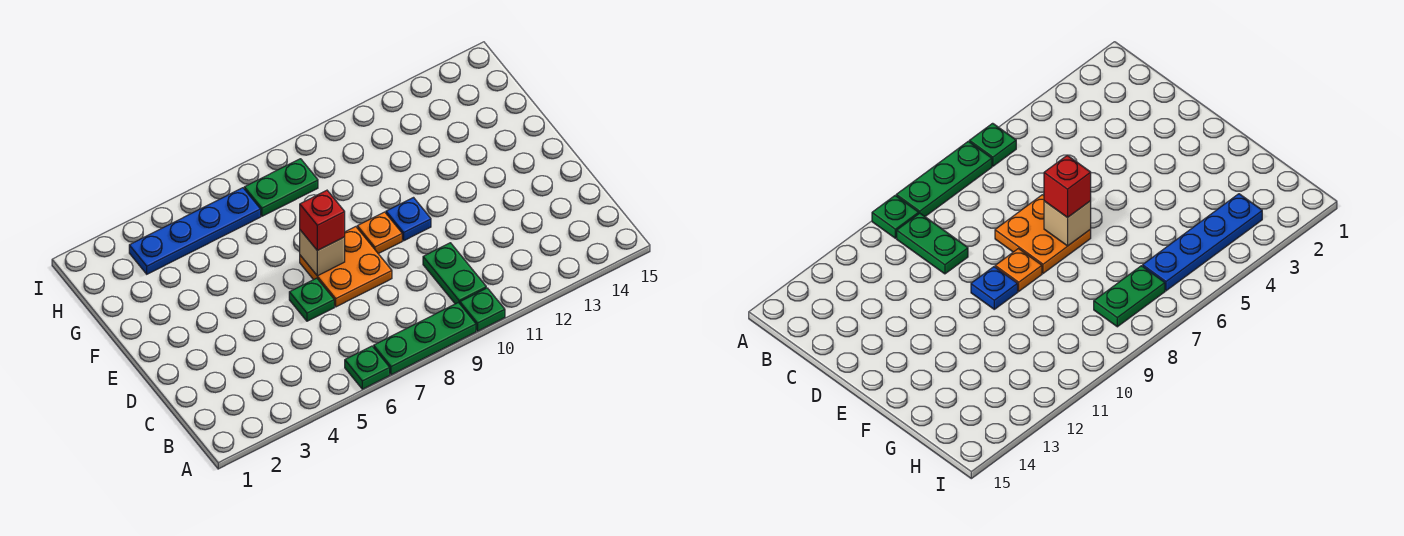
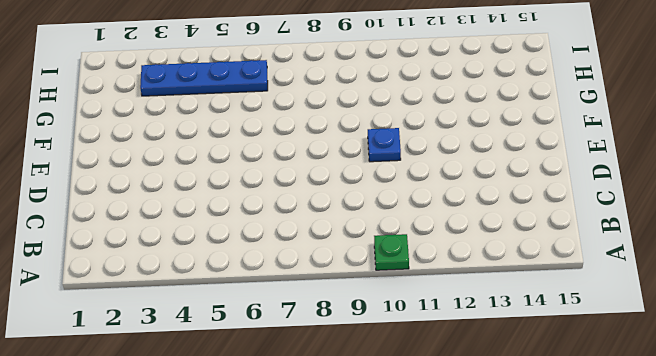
none -> green 1x1 plate [345,346,390,389]
none -> green 1x3 plate [374,303,476,375]
none -> green 1x2 plate [423,243,486,304]

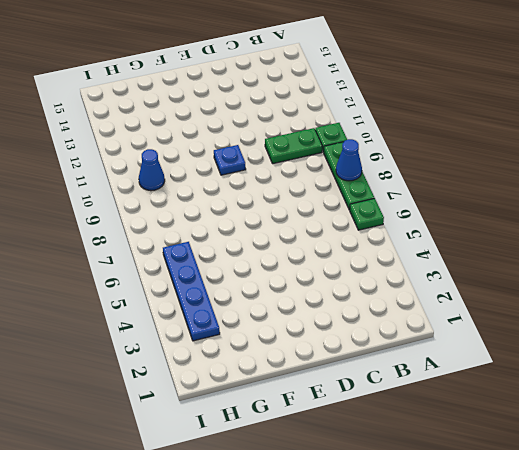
blue 1x1 cone [336,139,362,181] -> none
blue 1x1 cone [139,149,165,191] -> none
none -> green 1x1 plate [289,278,334,321]
none -> orange 2x2 plate [300,227,392,307]
none -> orange 1x1 plate [357,212,402,254]

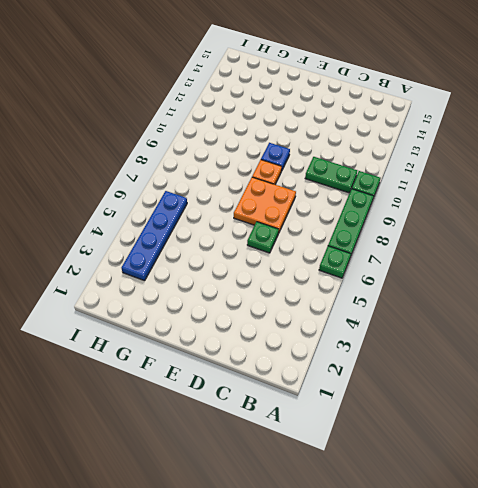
none -> green 1x2 plate [244,159,318,216]
none -> tan 1x1 brick [300,230,345,276]
none -> red 1x1 brick [300,190,345,251]

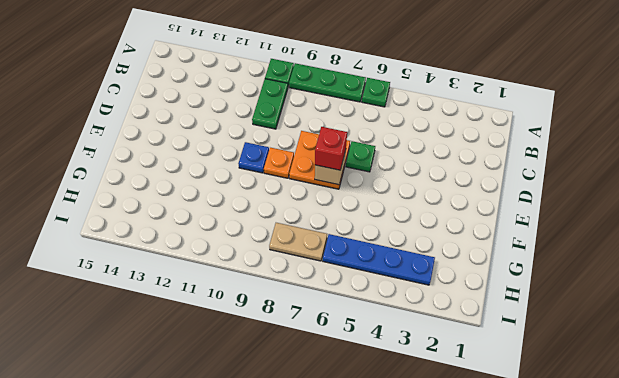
tan 1x2 plate [269,223,327,261] -> green 1x2 plate [244,159,318,216]

